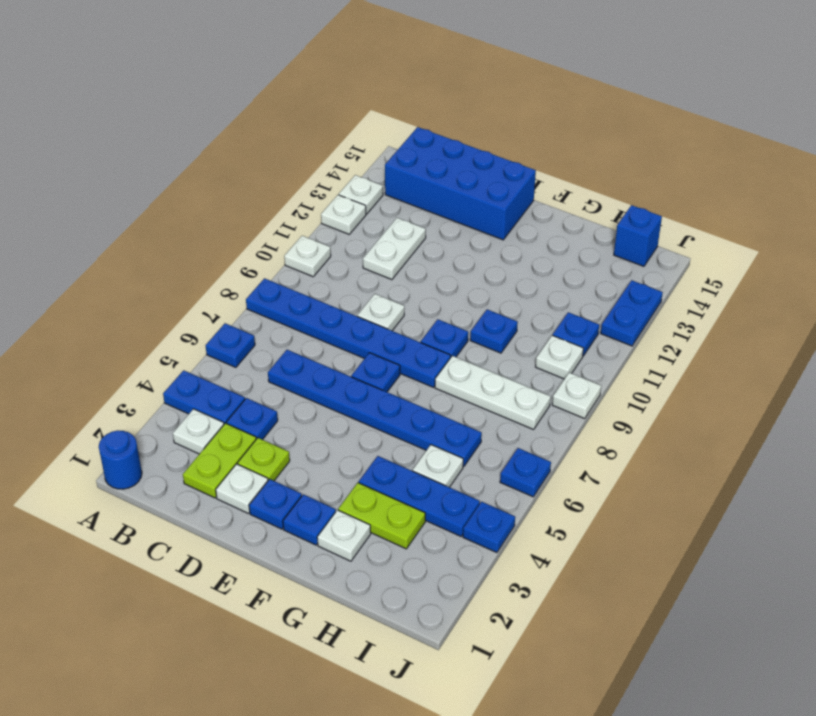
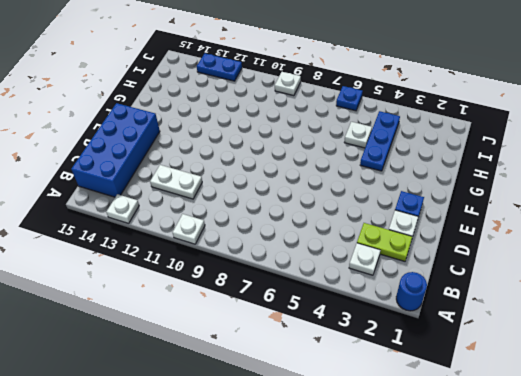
none -> blue 1x2 plate [163,370,245,424]
none -> blue 1x1 plate [206,323,255,367]
none -> blue 1x6 plate [246,278,451,387]
none -> white 1x1 plate [321,195,366,234]

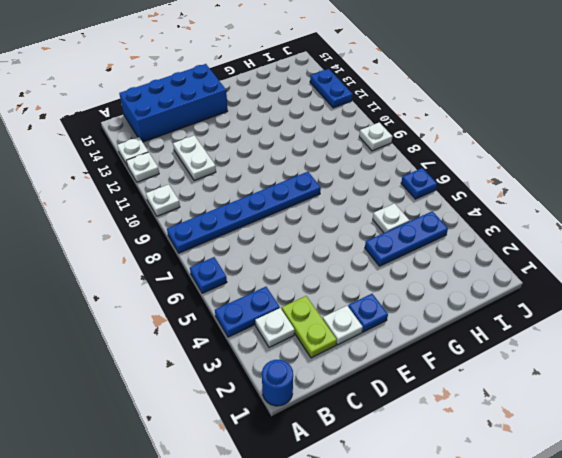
none -> blue 1x1 plate [226,398,278,440]
none -> blue 1x6 plate [268,350,482,467]
none -> lime 1x1 plate [238,438,290,481]
none -> white 1x1 plate [357,294,404,331]

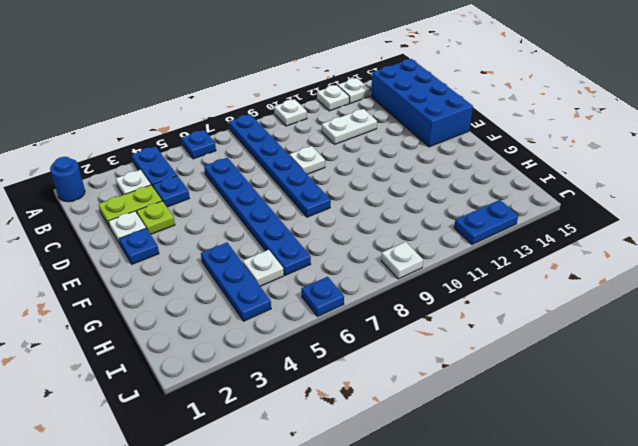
none -> blue 1x1 plate [351,353,400,392]
none -> blue 1x1 plate [283,494,336,545]
none -> blue 1x1 plate [421,319,468,357]
none -> white 1x1 plate [317,510,371,561]

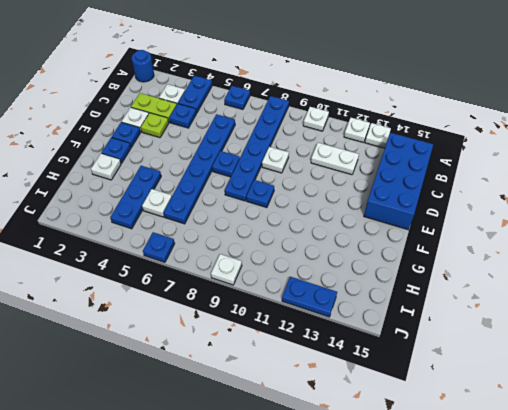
none -> lime 1x2 plate [338,483,425,549]
none -> white 1x3 plate [435,356,551,429]
none -> blue 1x1 plate [470,309,518,353]
none -> white 1x1 plate [536,335,583,379]

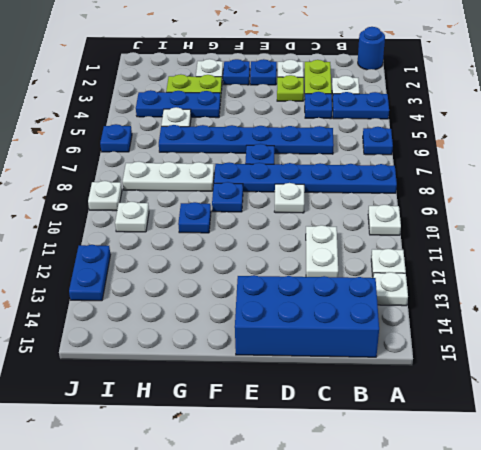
none -> blue 1x1 plate [553,312,599,356]
none -> blue 1x1 brick [614,205,662,266]
none -> blue 1x1 plate [463,502,515,553]

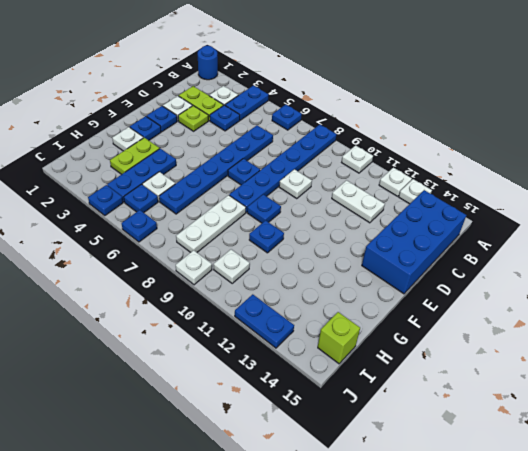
blue 1x1 plate [124,184,158,213] -> blue 1x1 plate moved to [553,312,599,356]
lime 1x1 brick [318,312,360,364] -> blue 1x1 brick [614,205,662,266]

